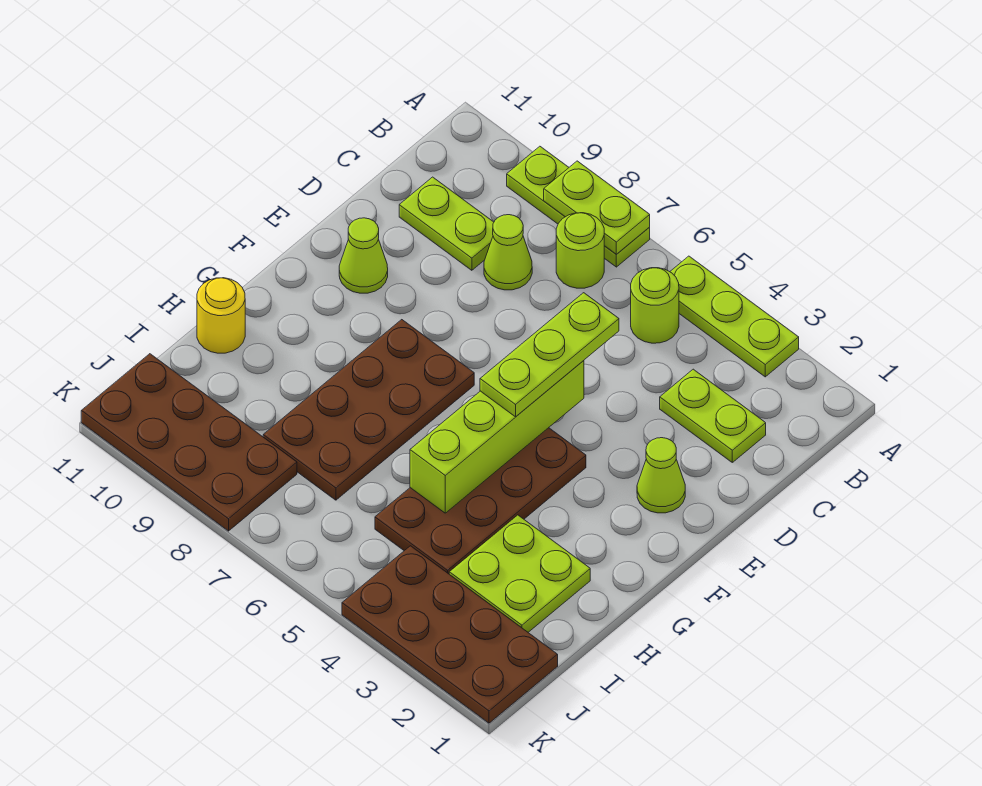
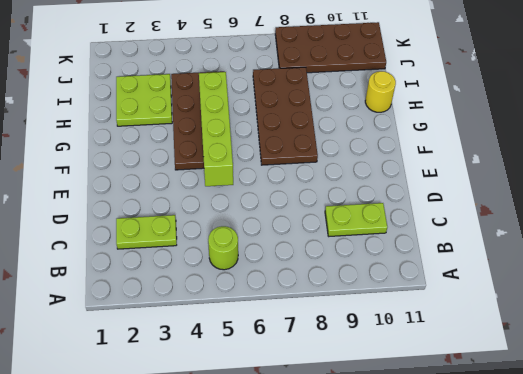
none -> lime 1x3 plate [670,256,799,377]
none -> lime 1x3 plate [507,146,650,267]
none -> lime 1x1 round brick [556,213,604,288]

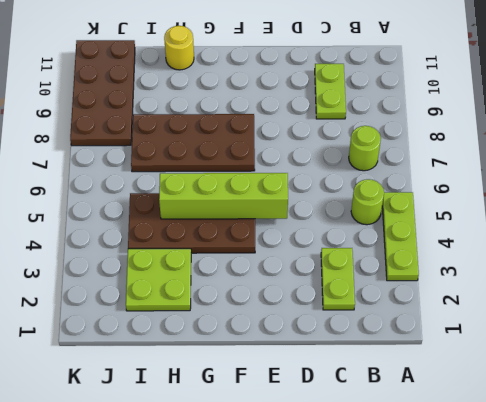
none -> lime 1x3 plate [507,146,650,267]
none -> lime 1x1 cone [484,215,532,290]
none -> lime 1x1 cone [637,438,685,513]

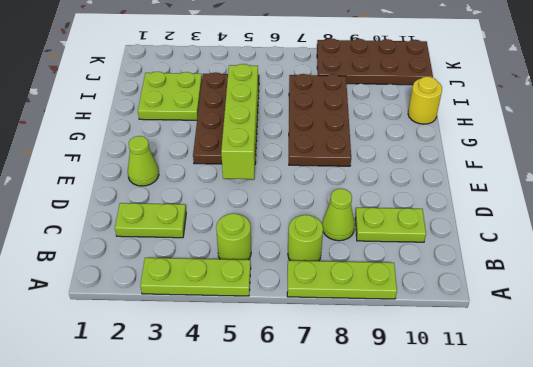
none -> lime 1x1 cone [339,218,388,293]
none -> brown 2x4 plate [342,546,558,723]
none -> lime 1x2 plate [544,161,650,254]

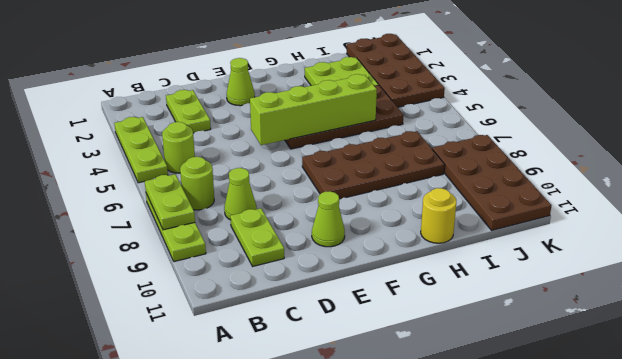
none -> lime 1x3 plate [480,293,619,417]

